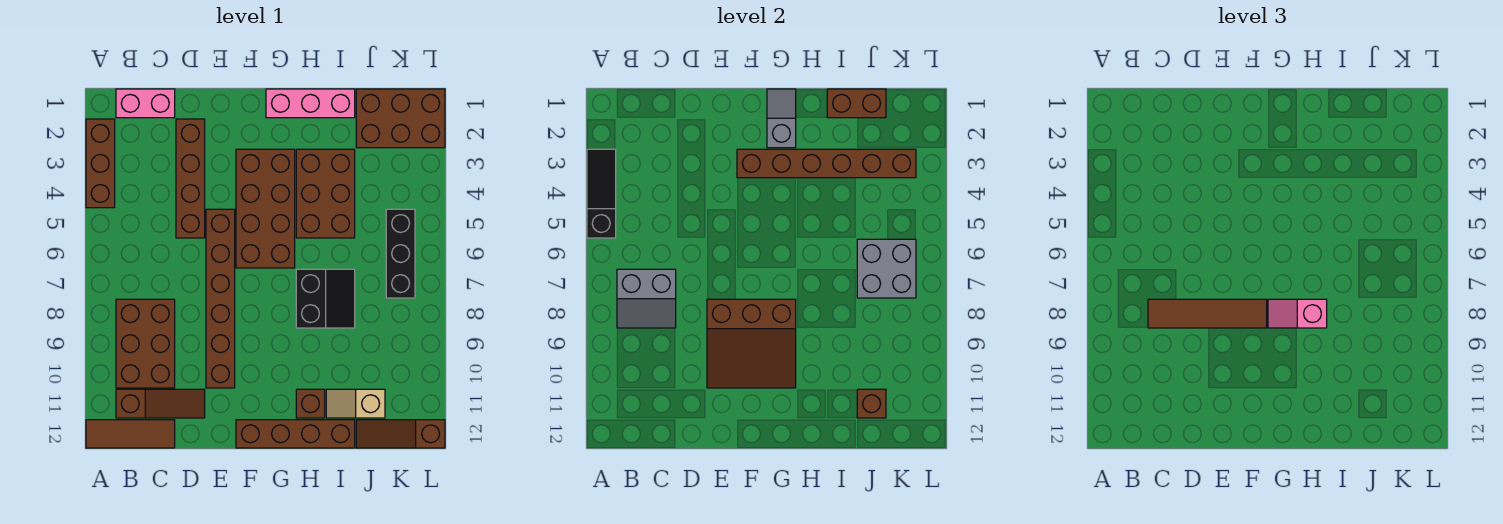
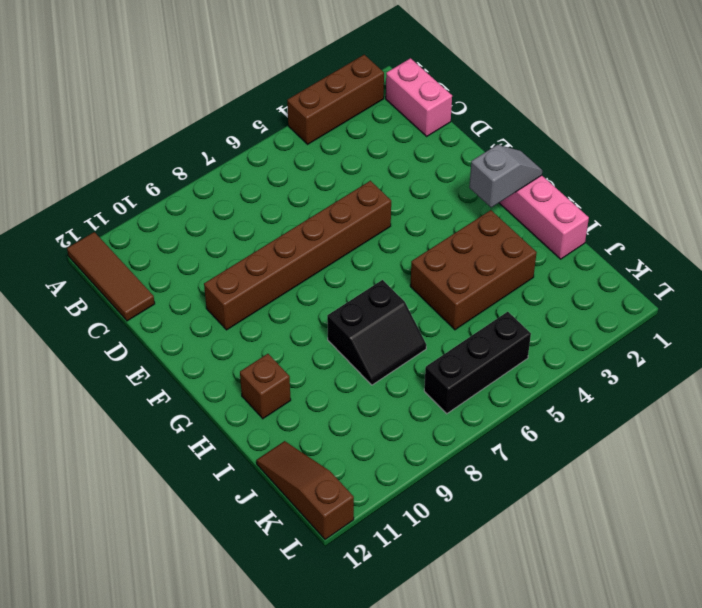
none -> brown 2x3 brick [116,299,175,388]
none -> brown 1x3 slope [116,389,205,418]
none -> brown 1x4 brick [176,119,205,238]

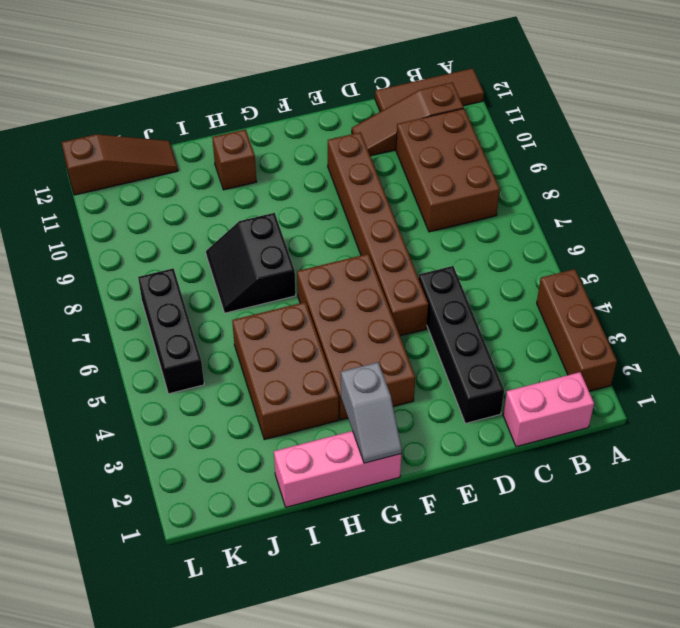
black 1x4 brick [418,266,504,423] -> brown 1x4 brick [176,119,205,238]
none -> brown 1x4 brick [236,420,355,448]
none -> tan 1x2 slope [326,389,385,418]
none -> brown 2x3 brick [356,89,445,148]

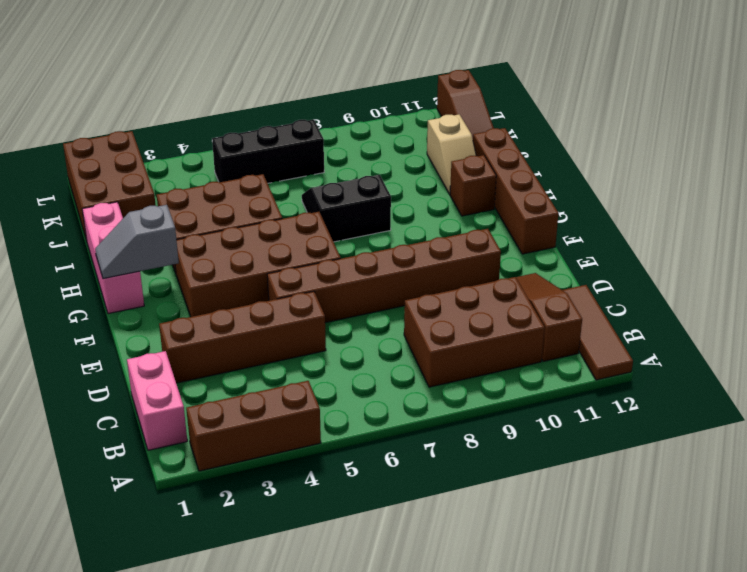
none -> black 1x3 slope [587,149,616,238]
none -> grey 2x2 slope [617,269,676,328]
none -> brown 3x3 slope [707,299,796,388]

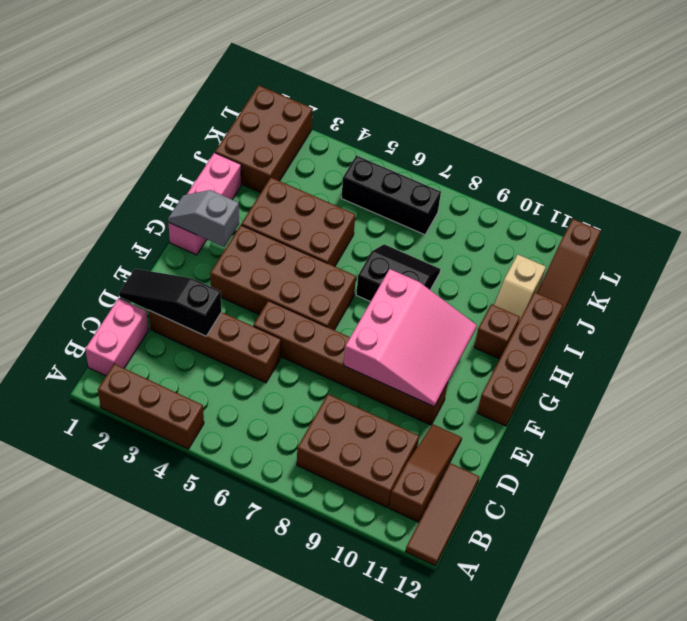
black 1x3 slope [119,269,222,336] -> black 1x3 slope moved to [587,149,616,238]
pink 3x3 slope [344,269,477,407] -> brown 3x3 slope [707,299,796,388]
none -> grey 2x2 slope [617,269,676,328]
none -> brown 1x6 brick [737,149,916,178]
none -> brown 1x2 brick [827,89,886,118]

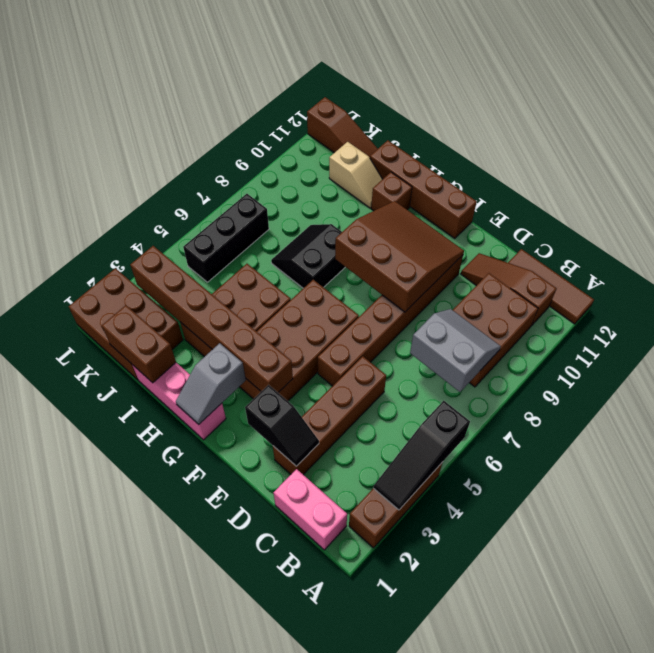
black 1x2 slope [245,385,319,466] -> none
none -> grey 2x2 brick [857,239,916,298]
none -> brown 1x1 brick [857,389,886,418]
none -> brown 1x4 tile [1148,299,1267,328]

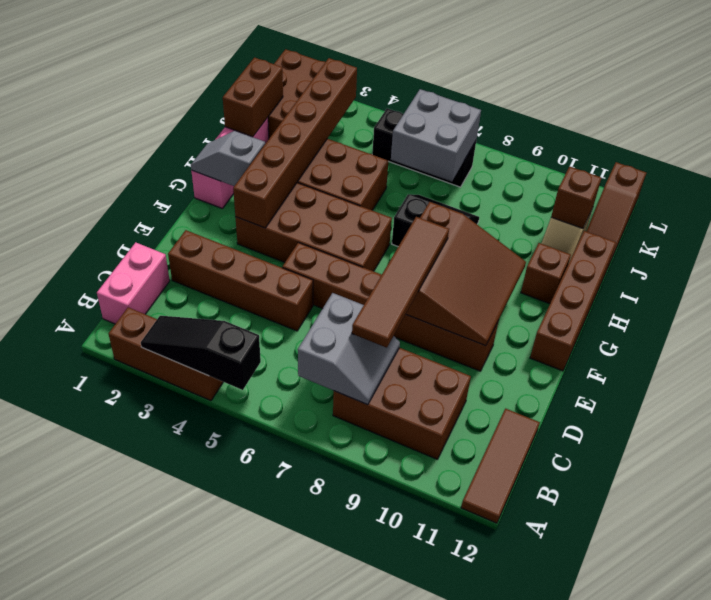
none -> brown 1x3 slope [116,389,205,418]
none -> pink 1x2 slope [1268,299,1327,328]

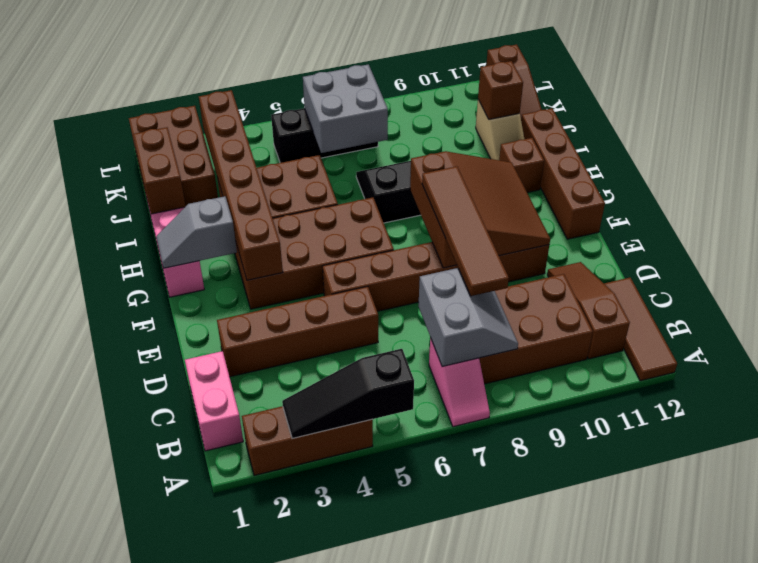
pink 1x2 slope [429,338,490,427] -> pink 1x2 slope moved to [1268,299,1327,328]

